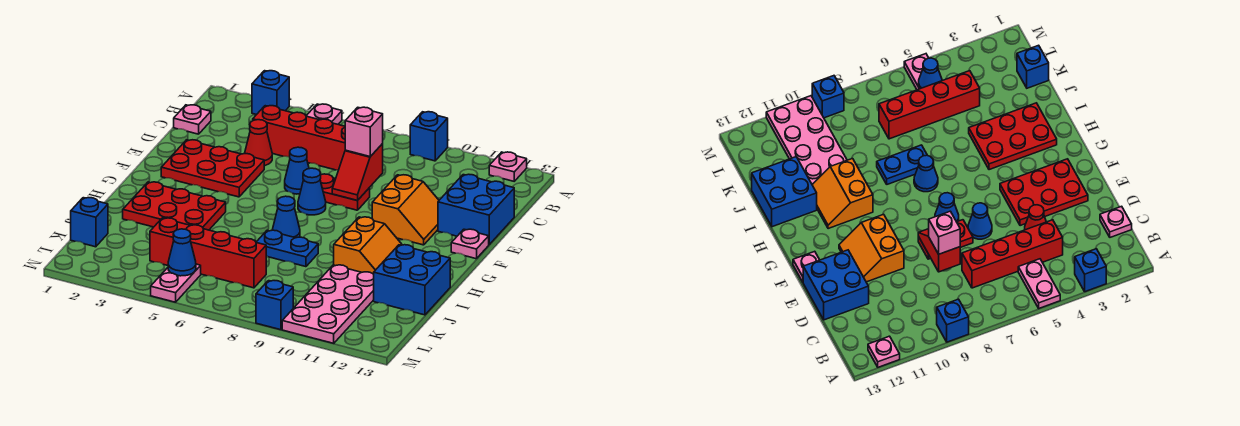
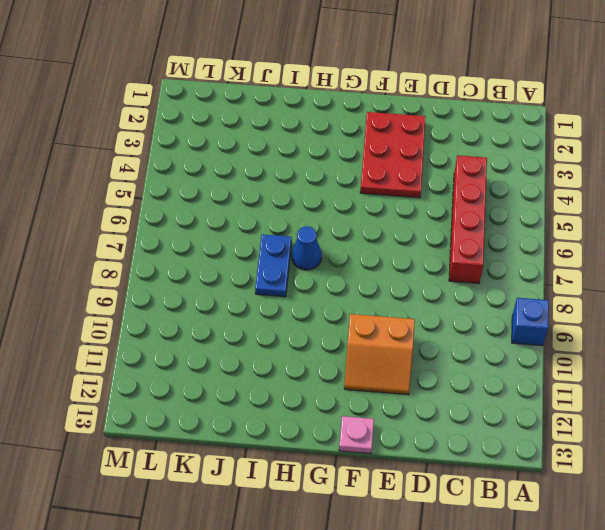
none -> blue 1x1 brick [252,71,289,115]
none -> pink 1x2 plate [307,104,342,124]
none -> pink 1x1 plate [489,152,527,181]

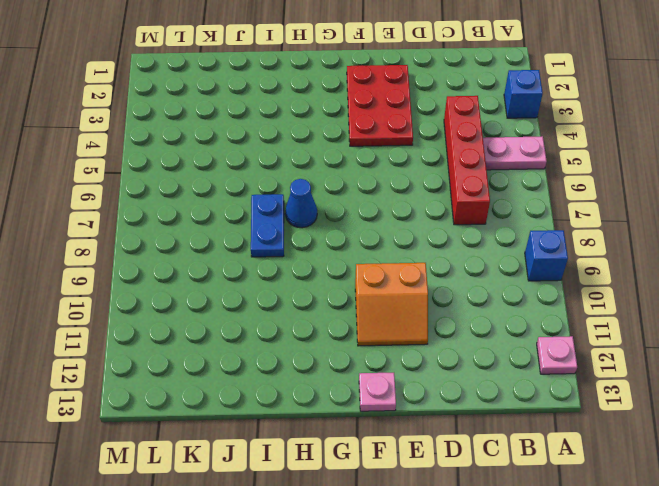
none -> pink 1x1 plate [174,105,211,134]
none -> red 1x1 cone [245,120,272,166]
none -> blue 2x2 brick [438,174,514,244]

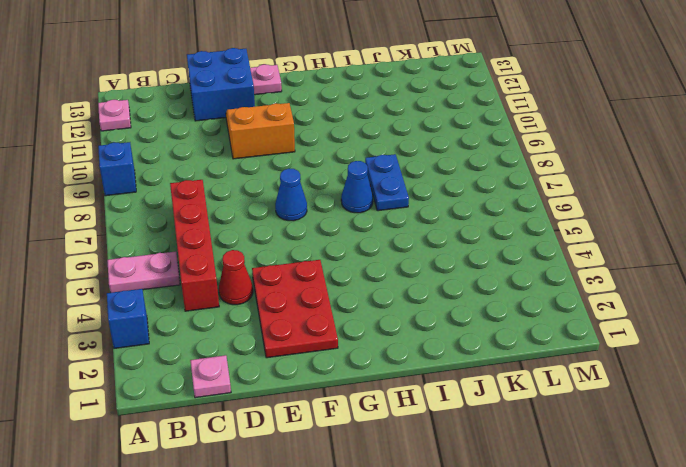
none -> blue 1x1 cone [285,147,309,194]
none -> red 1x2 plate [320,174,370,210]
none -> red 2x3 plate [123,182,226,230]

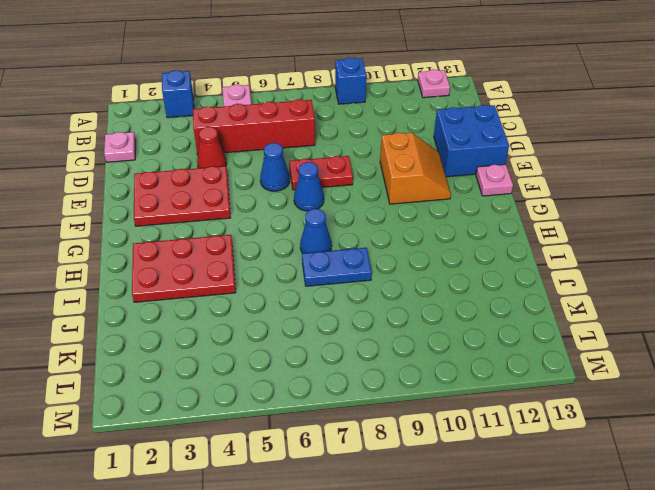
none -> orange 2x2 slope [334,217,402,274]
none -> blue 2x2 brick [374,245,450,315]
none -> pink 2x4 plate [282,265,374,343]

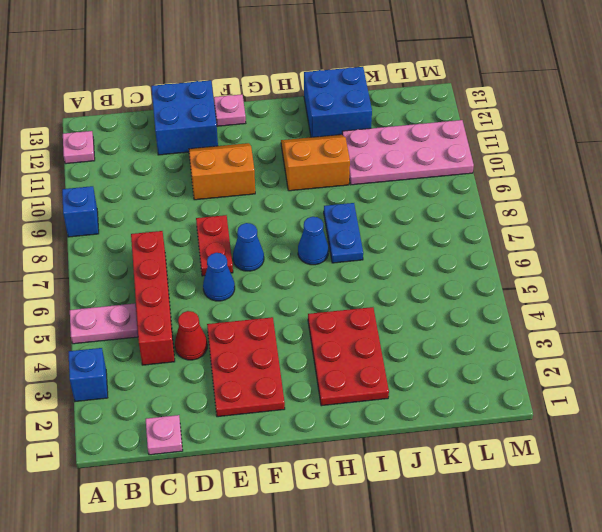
none -> blue 1x1 brick [71,198,108,247]
none -> red 1x4 brick [150,218,266,288]
none -> pink 1x2 plate [151,264,201,302]

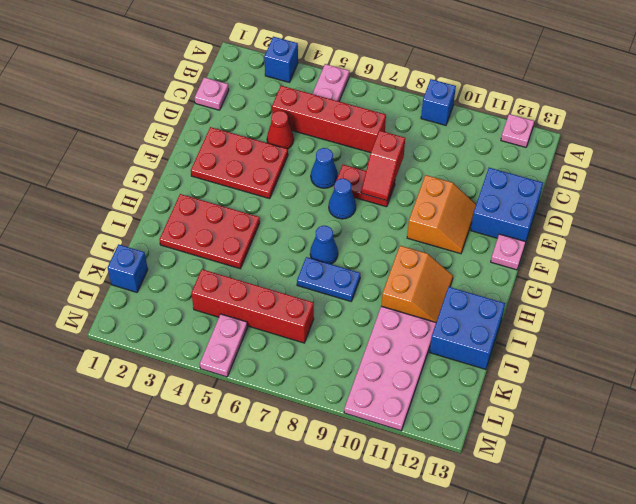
none -> blue 1x1 brick [256,281,293,330]
none -> blue 1x1 cone [168,229,196,276]
none -> pink 1x1 brick [345,107,383,157]

